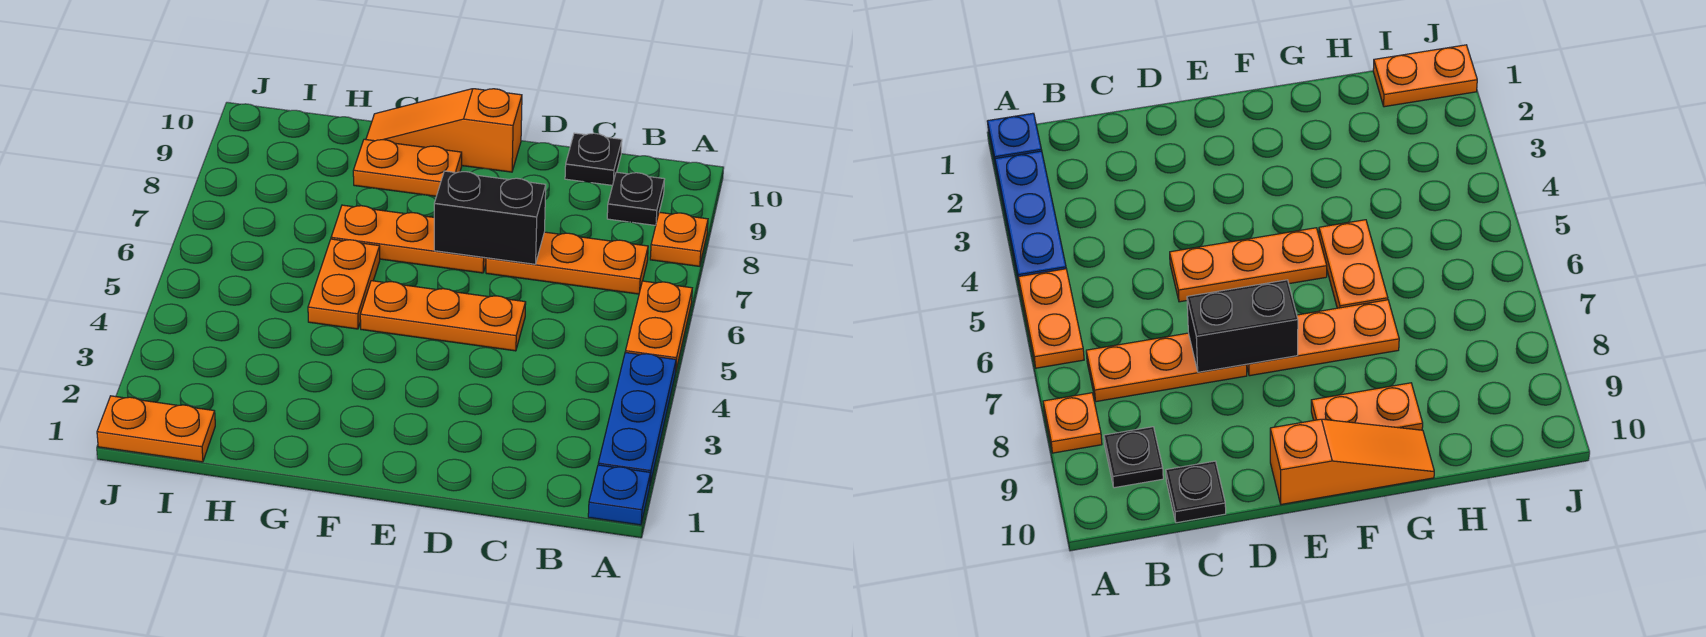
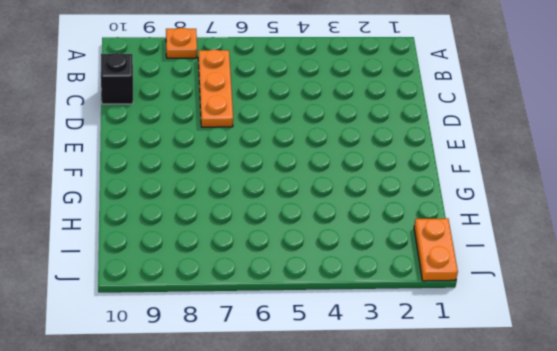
black 1x1 brick [101,53,133,104] -> black 1x1 plate [565,133,622,185]
none -> blue 1x1 plate [588,465,650,525]
none -> blue 1x3 plate [598,352,676,484]
none -> orange 1x2 plate [625,281,692,373]

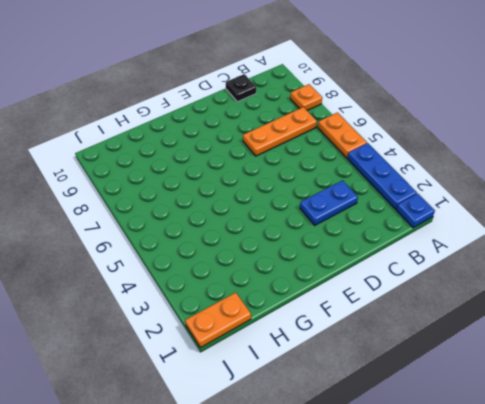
blue 1x2 plate [300,180,358,225] -> none
none -> black 1x1 plate [607,172,664,225]
none -> orange 1x3 plate [360,281,526,351]
none -> orange 1x3 plate [331,205,486,273]

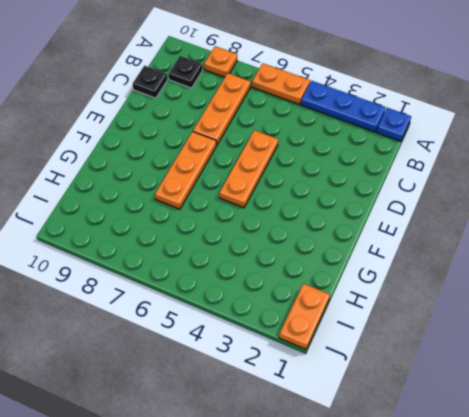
none -> orange 1x3 slope [366,89,522,172]
none -> orange 1x2 plate [353,139,462,196]
none -> orange 1x2 plate [308,239,380,329]

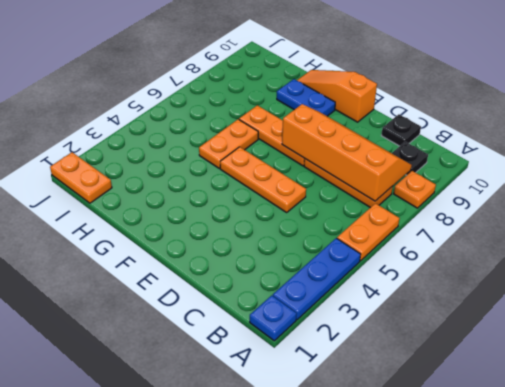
orange 2x4 slope [282,104,412,201] -> black 1x2 brick [434,171,546,264]
blue 1x2 plate [277,79,335,116] -> orange 1x2 plate [353,139,462,196]

